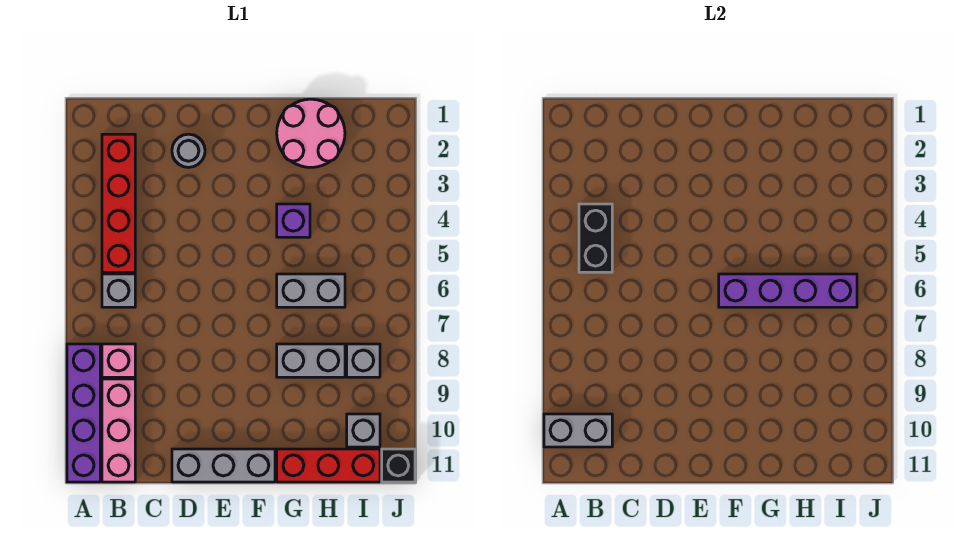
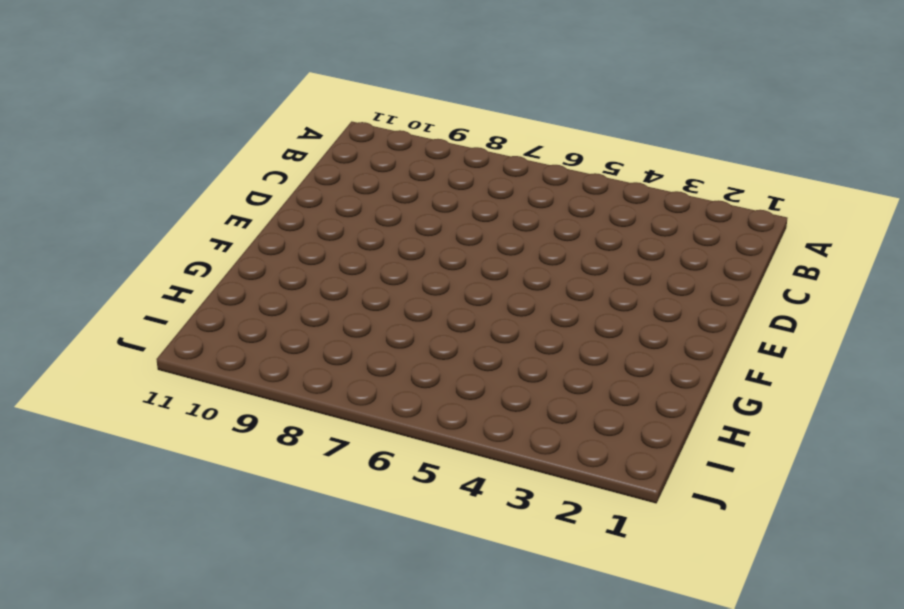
none -> purple 1x4 brick [67,344,100,482]
none -> red 1x4 brick [102,134,135,272]
none -> grey 1x1 brick [102,274,135,307]

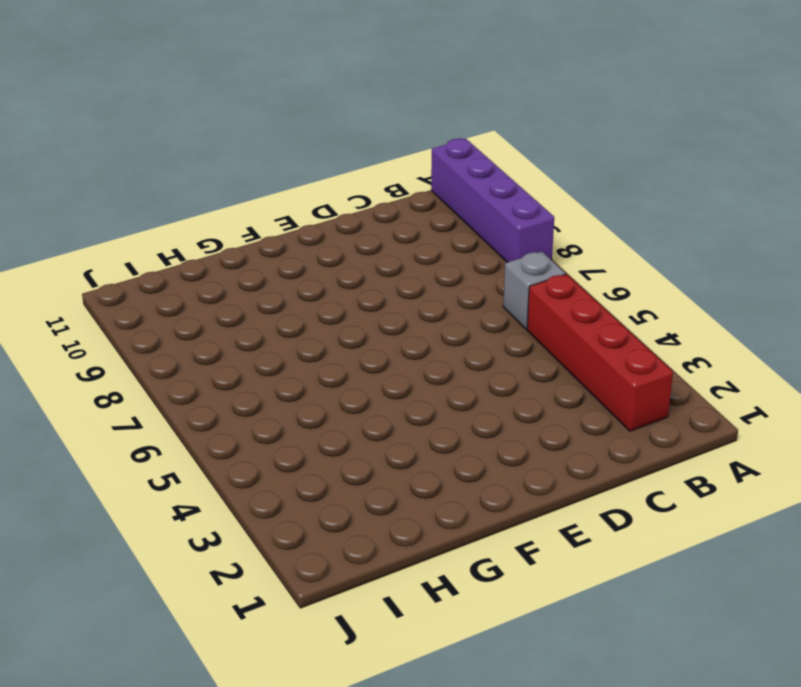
none -> pink 1x1 brick [102,344,135,377]
none -> pink 1x3 brick [102,379,135,482]
none -> grey 1x1 round brick [172,134,205,167]

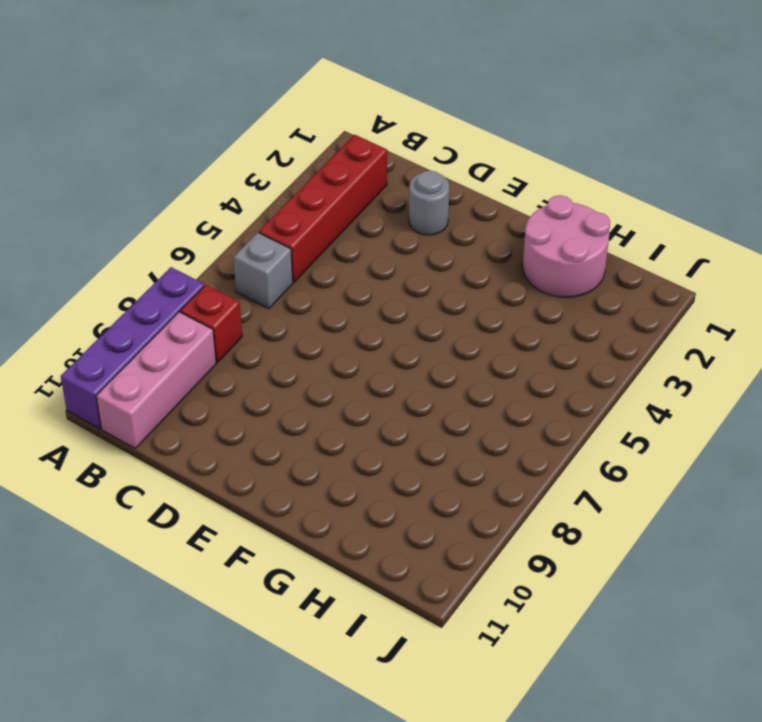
red 1x1 brick [181,285,242,362] -> pink 1x1 brick [102,344,135,377]
none -> grey 1x3 brick [172,449,275,482]
none -> purple 1x1 brick [277,204,310,237]
none -> grey 1x2 brick [277,274,345,307]

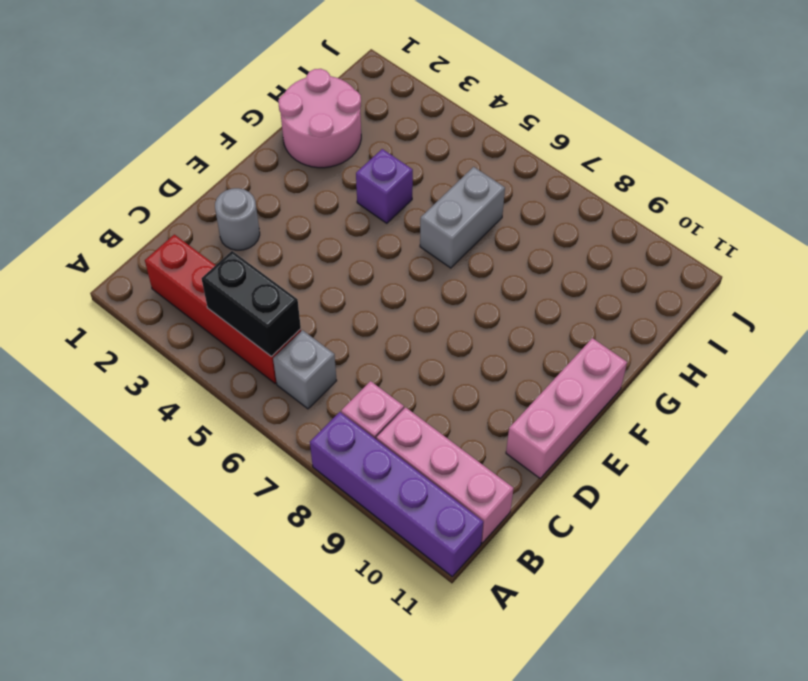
pink 1x3 brick [506,338,627,478] -> grey 1x3 brick [172,449,275,482]
none -> grey 1x2 brick [277,344,345,377]
none -> red 1x3 brick [277,449,380,482]
none -> grey 1x1 brick [347,344,380,377]

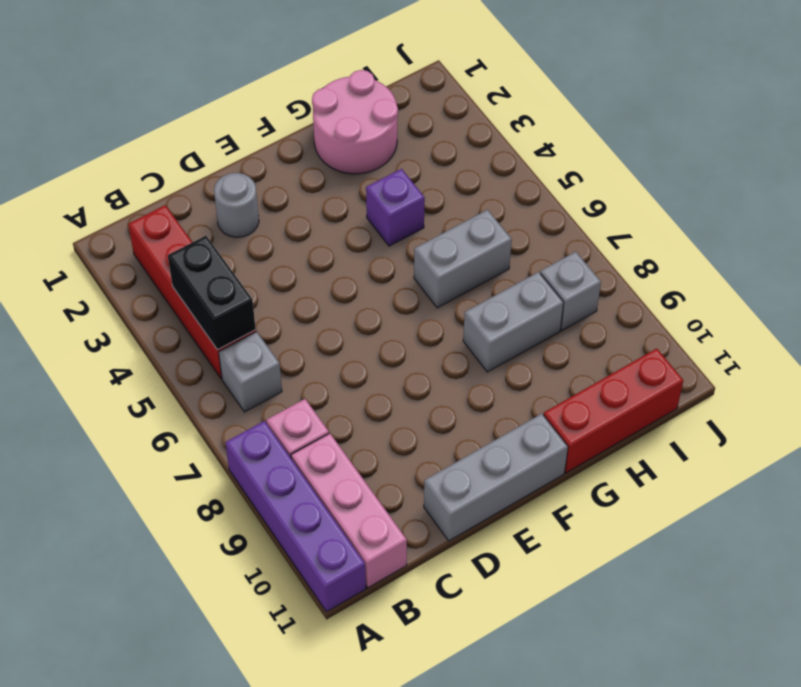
none -> grey 1x1 brick [347,414,380,447]
none -> black 1x1 brick [382,449,415,482]
none -> grey 1x2 brick [544,414,612,447]

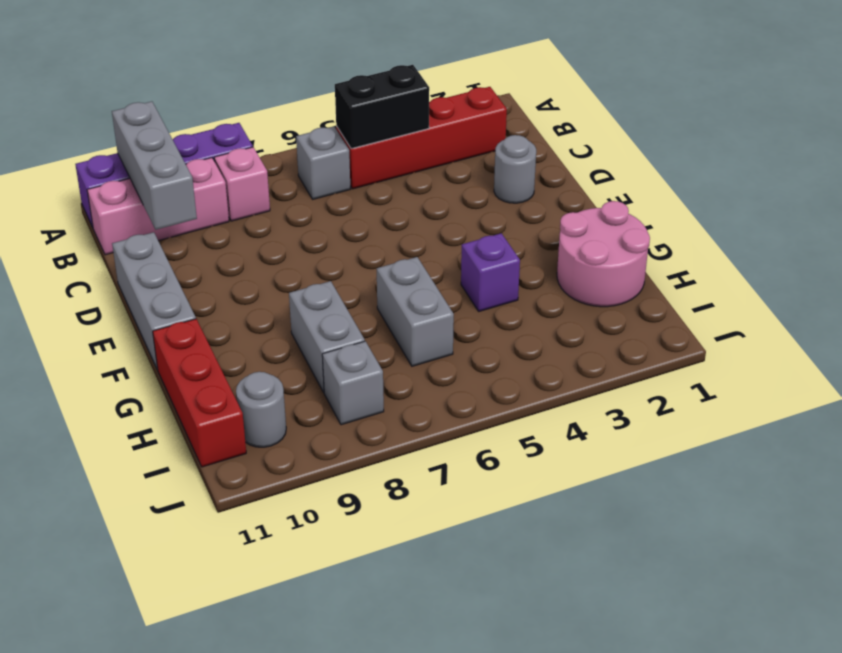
grey 1x3 brick [112,101,197,230] -> grey 1x2 brick [544,414,612,447]
grey 1x1 round brick [236,372,286,447] -> grey 1x1 brick [347,414,380,447]
none -> black 1x1 brick [382,449,415,482]
none -> purple 1x4 brick [719,274,857,307]

